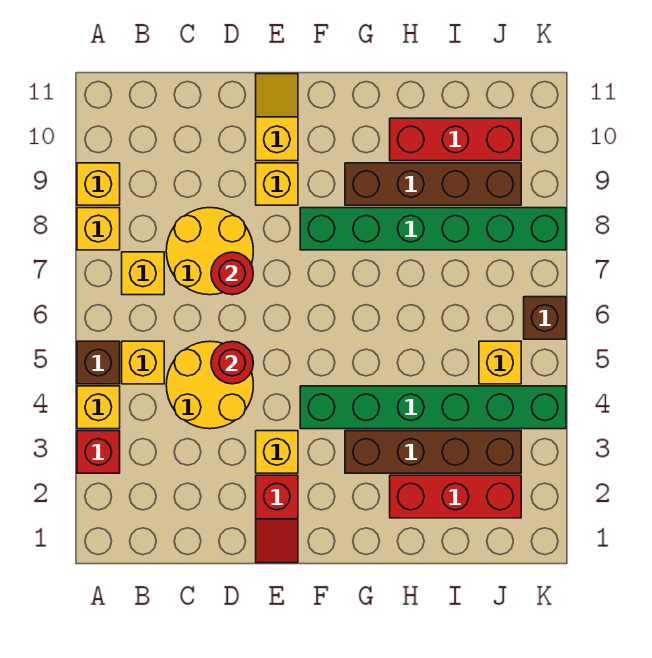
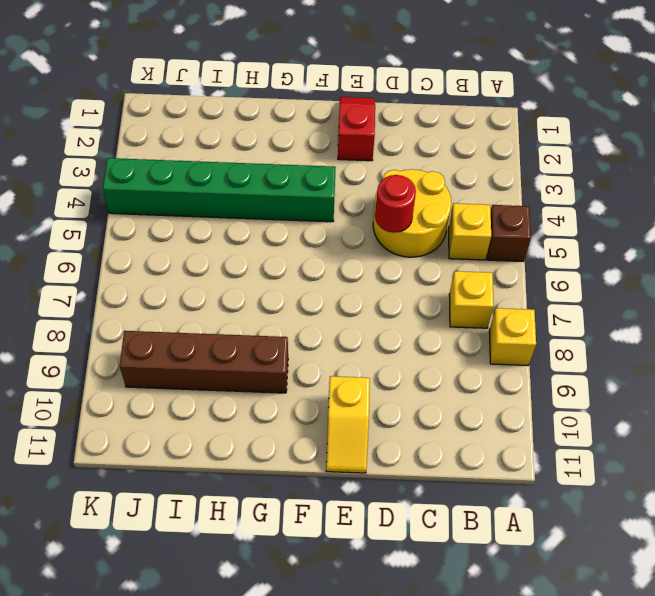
none -> red 1x1 brick [77,431,120,473]
none -> yellow 1x1 brick [77,386,120,429]
none -> yellow 1x1 brick [77,163,120,205]

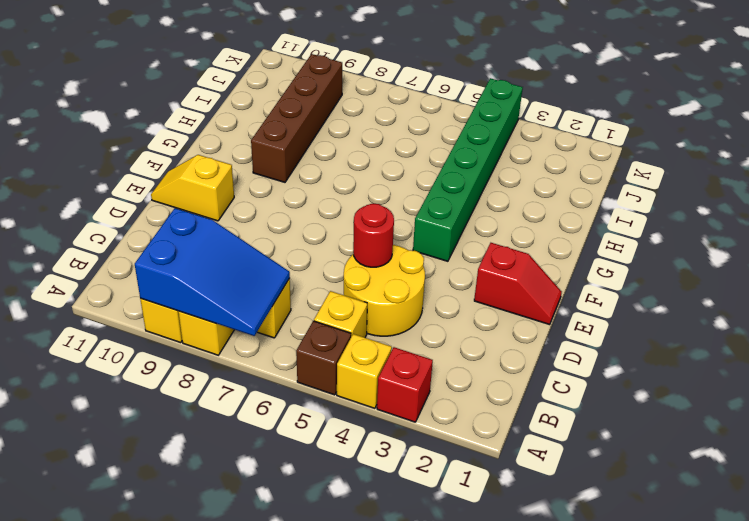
blue 2x3 slope [135,208,290,336] -> none
none -> yellow 2x2 round brick [166,208,253,295]
none -> yellow 1x1 brick [256,431,298,473]
none -> yellow 1x1 brick [256,163,298,205]

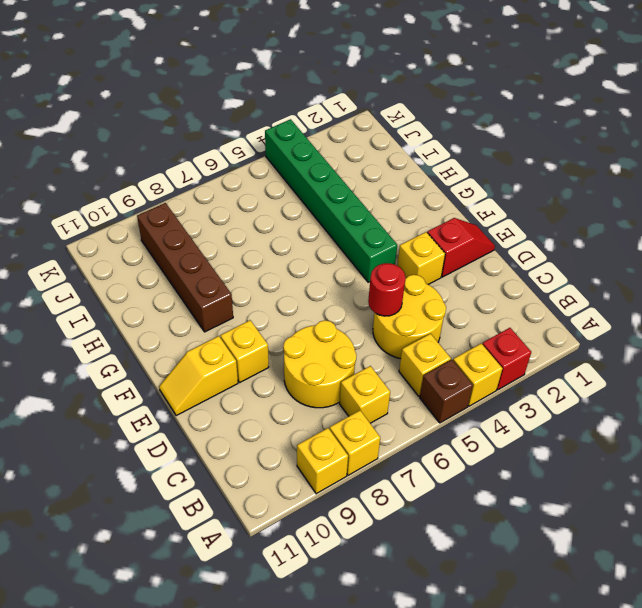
none -> green 1x6 brick [300,208,566,250]
none -> brown 1x4 brick [345,431,521,473]
none -> red 1x3 brick [390,475,521,518]

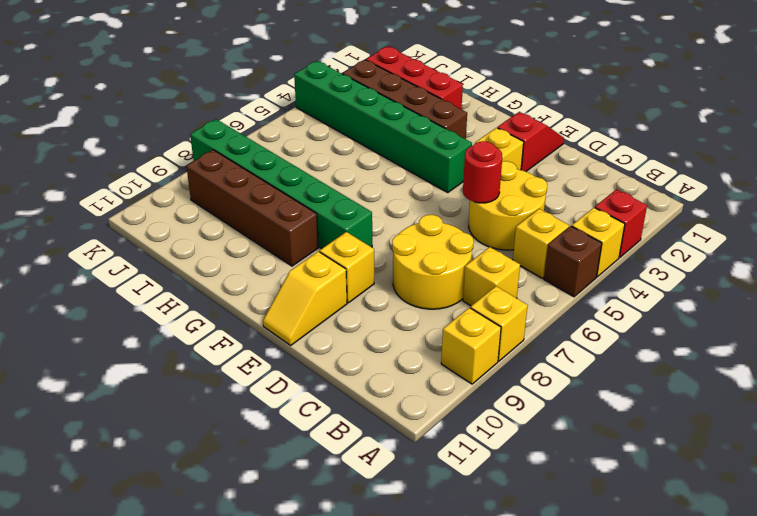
none -> red 1x3 brick [390,118,521,161]
none -> yellow 1x1 brick [479,341,521,384]
none -> brown 1x1 brick [524,297,566,339]

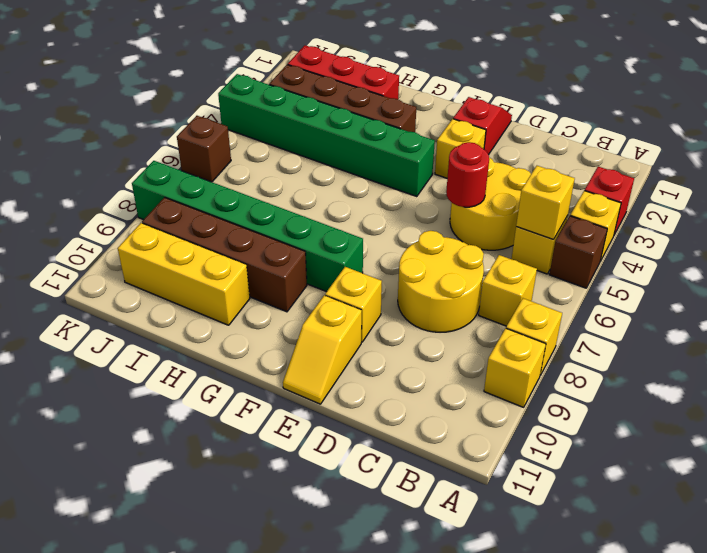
yellow 1x1 brick [516,166,575,239] -> yellow 1x1 brick moved to [479,341,521,384]
yellow 1x3 brick [118,223,250,325] -> red 1x3 brick [390,118,521,161]
none -> red 1x1 round brick [211,252,253,295]

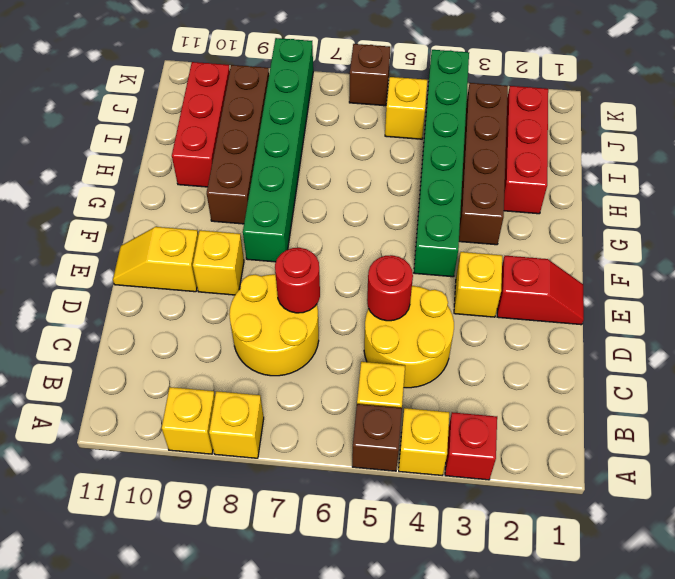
none -> yellow 1x1 brick [122,252,164,295]

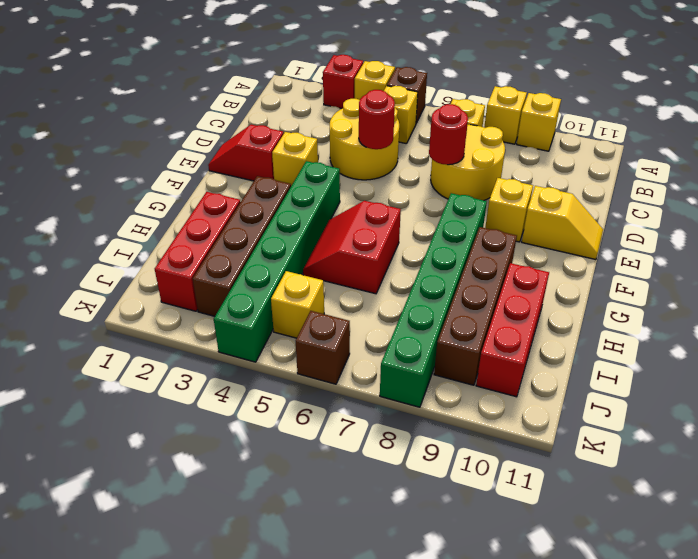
red 2x2 slope [303,201,401,294] -> none

